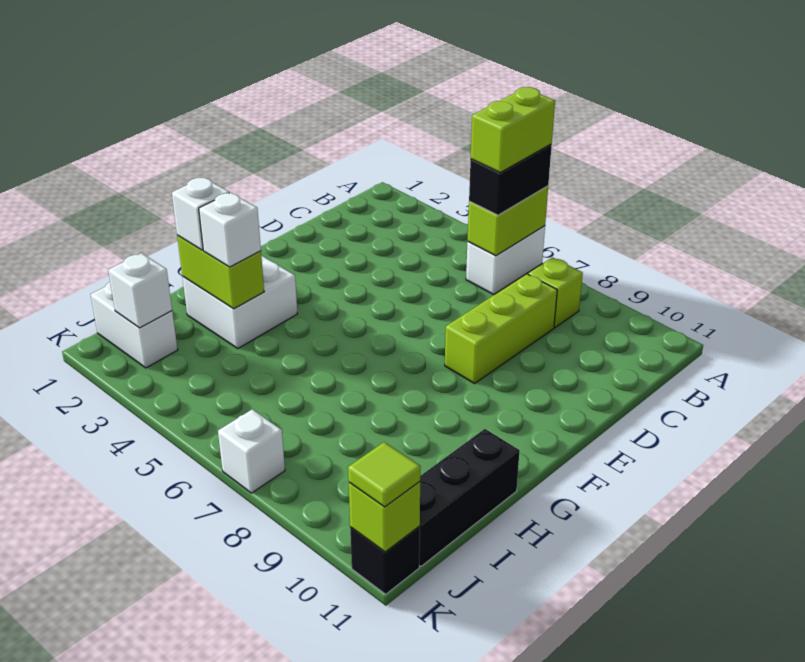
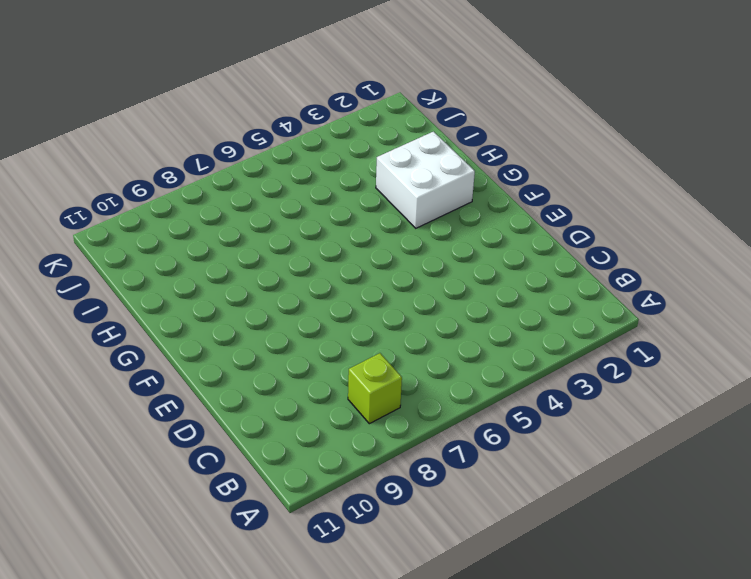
none -> white 1x2 brick [466,226,545,295]
none -> lime 1x3 brick [445,274,557,383]
none -> black 1x3 brick [419,429,520,566]

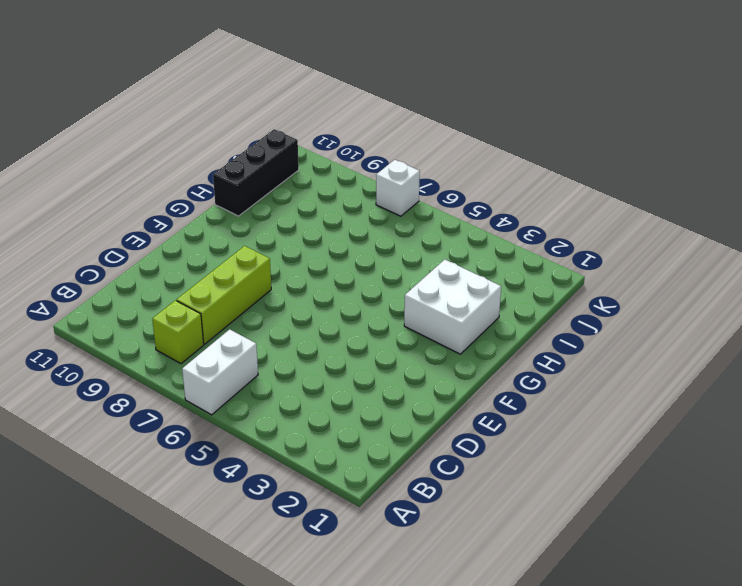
none -> white 1x2 brick [91,282,178,368]
none -> black 1x1 brick [350,526,420,594]
none -> lime 1x2 brick [468,186,548,256]

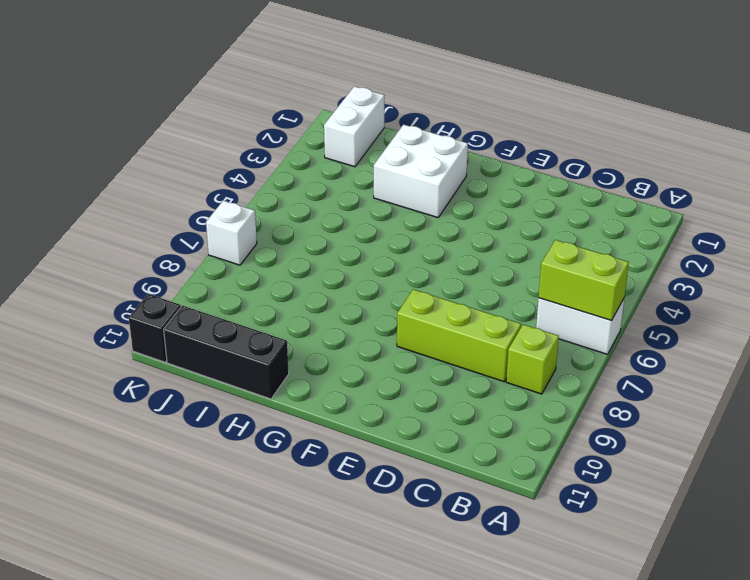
none -> lime 1x2 brick [177,235,264,309]
none -> white 1x1 brick [108,253,172,328]
none -> lime 1x1 brick [349,482,420,552]

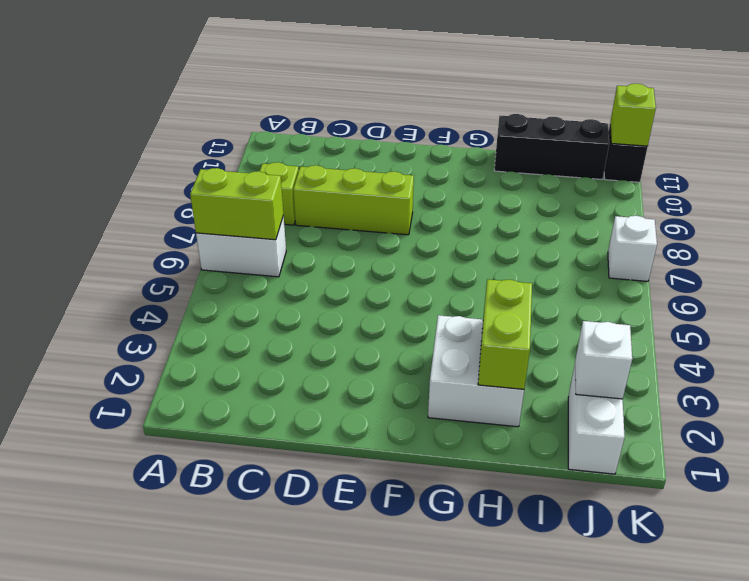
none -> black 1x2 brick [469,144,552,215]
none -> white 1x1 brick [172,177,229,250]
none -> white 1x1 brick [199,193,261,267]

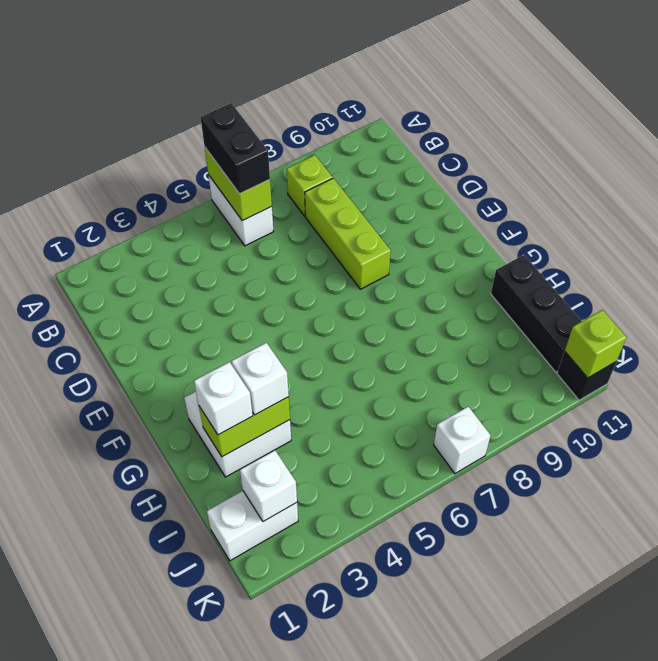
none -> lime 1x1 tile [348,442,421,507]
none -> lime 1x2 brick [471,87,555,173]

